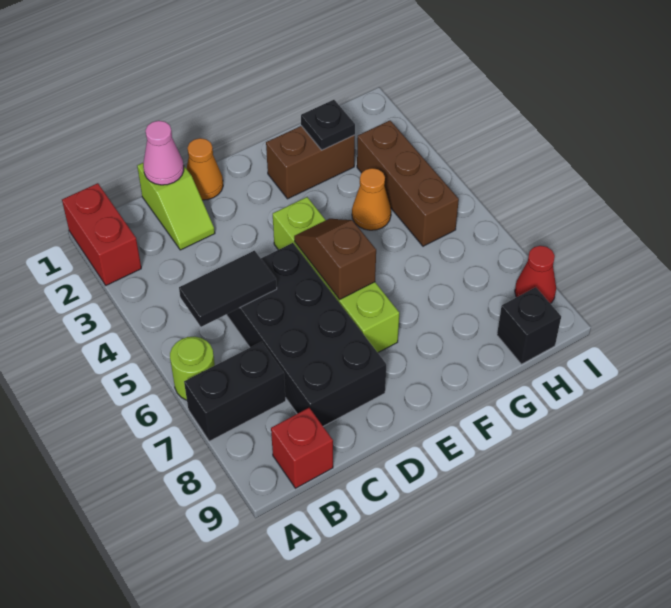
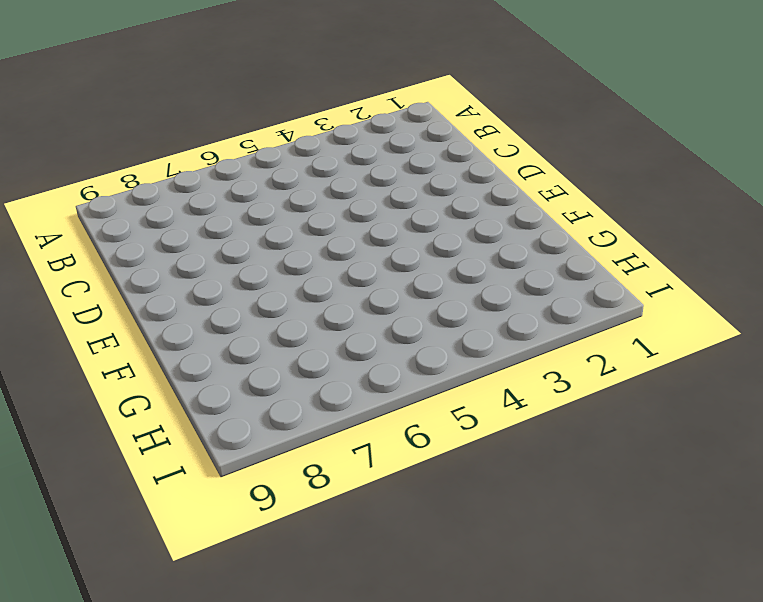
none -> red 1x2 brick [62,183,141,285]
none -> lime 1x1 round brick [170,337,215,400]
none -> black 1x2 brick [184,342,286,441]

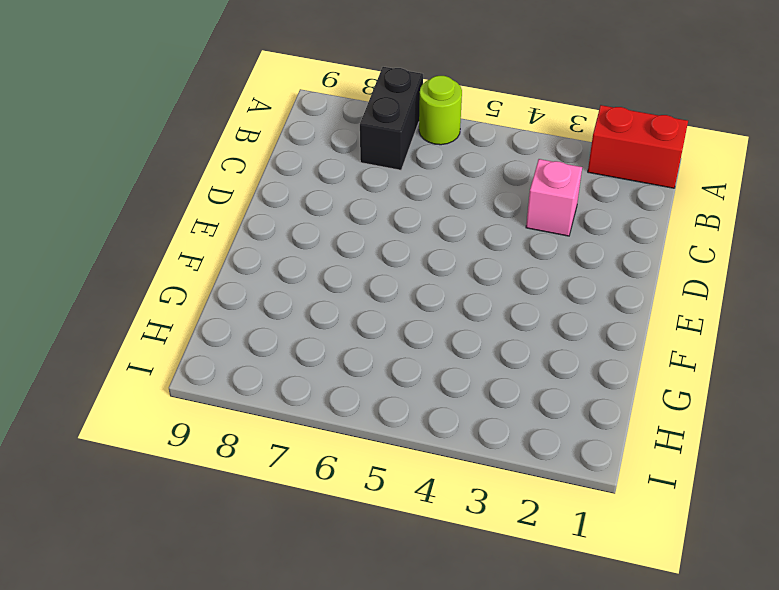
pink 1x1 brick [526,159,582,236] -> none
none -> red 1x1 brick [271,408,333,488]
none -> lime 1x2 slope [137,163,215,250]
none -> black 2x4 brick [226,243,386,426]

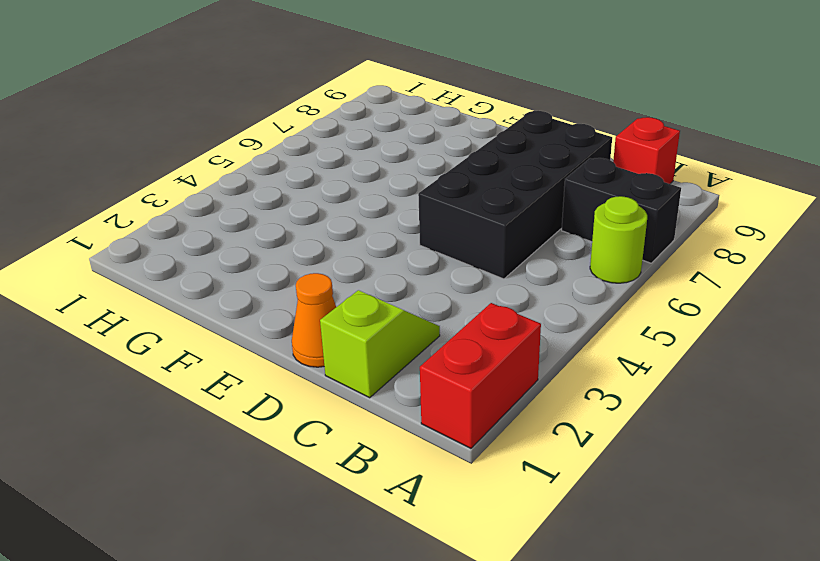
none -> lime 1x4 brick [273,197,399,353]
none -> brown 1x2 brick [266,126,355,199]
none -> orange 1x1 cone [352,168,391,230]

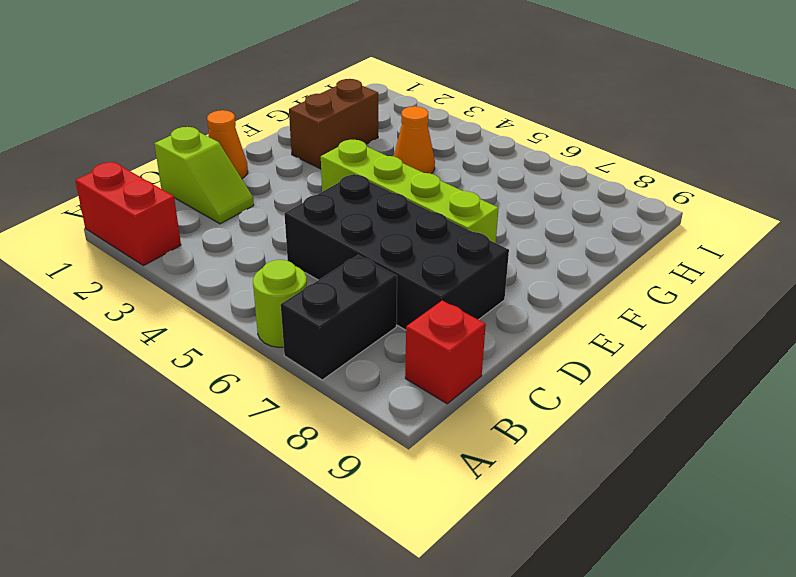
none -> brown 1x3 brick [357,121,459,246]
none -> black 1x1 brick [497,287,561,364]
none -> red 1x1 cone [515,246,556,304]

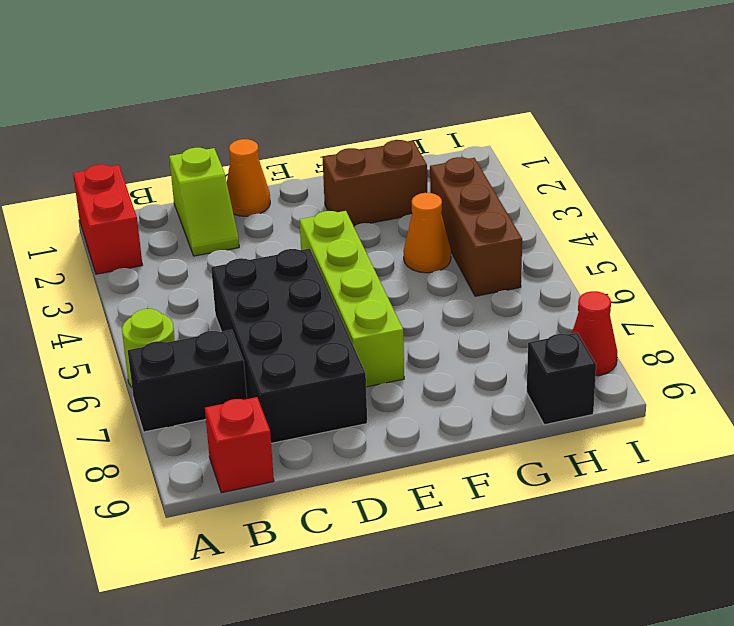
none -> black 1x2 tile [179,251,277,327]
none -> pink 1x1 cone [143,121,184,185]
none -> brown 1x2 slope [294,219,376,300]

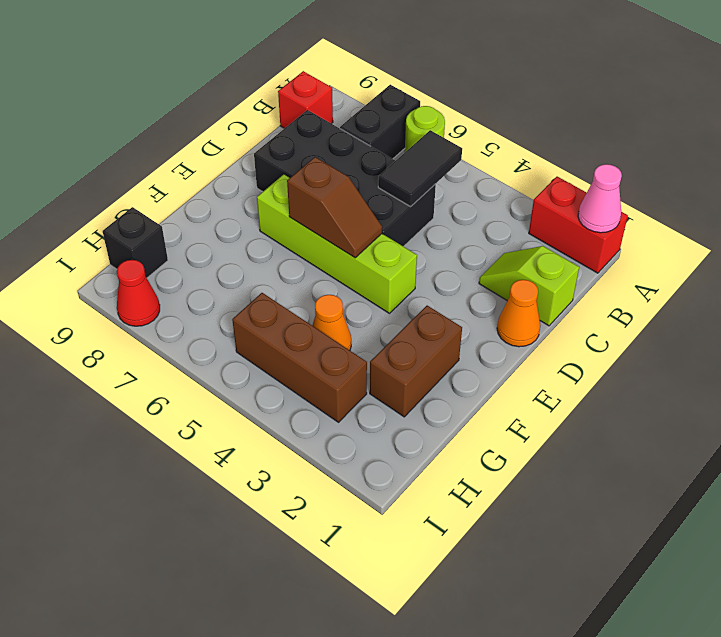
pink 1x1 cone [578,164,622,233] -> pink 1x1 cone moved to [143,121,184,185]
none -> black 1x1 plate [301,100,355,150]

